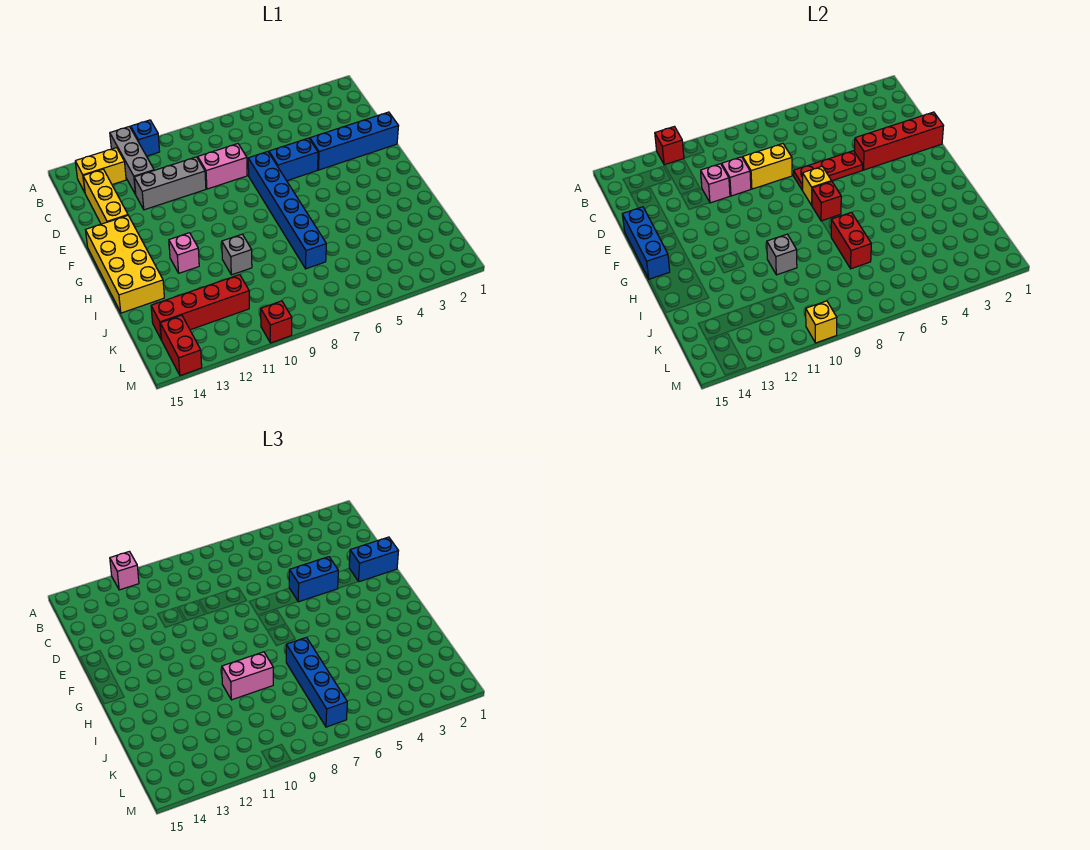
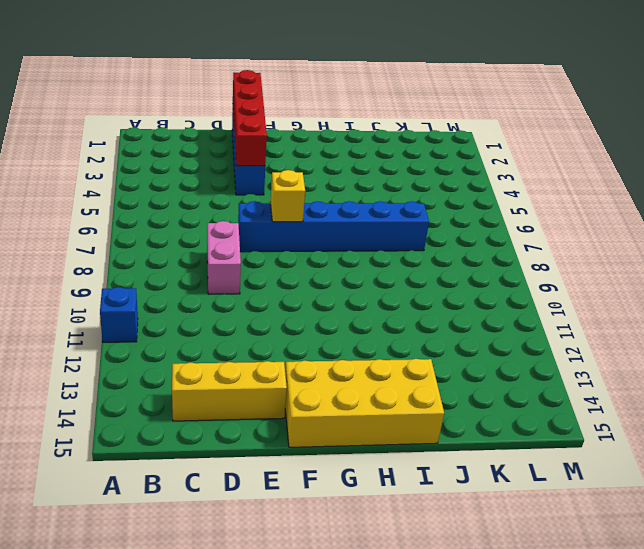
none -> grey 1x3 brick [110,127,154,194]
none -> yellow 1x2 brick [75,148,126,192]
none -> grey 1x3 brick [134,157,206,210]
none -> blue 1x2 brick [269,138,318,181]

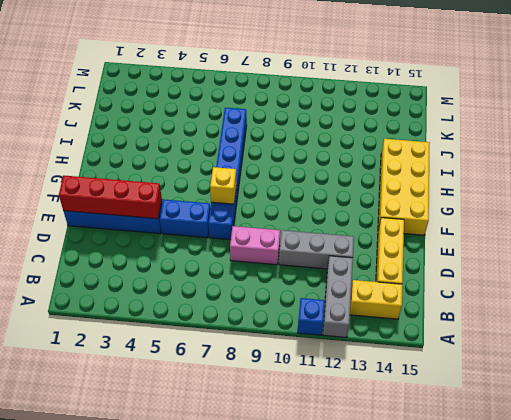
none -> pink 1x1 brick [169,233,199,273]
none -> grey 1x1 brick [222,234,252,275]
none -> red 1x4 brick [151,275,249,340]
none -> red 1x2 brick [160,315,202,376]

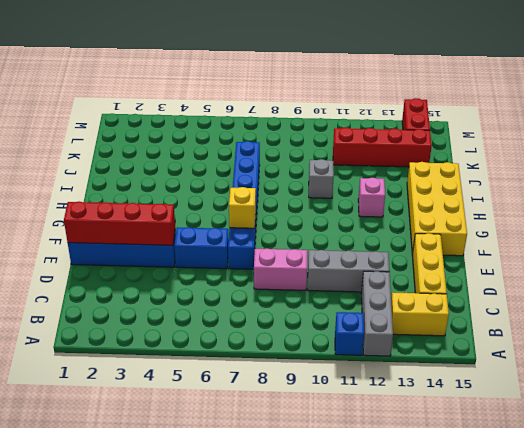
none -> red 1x1 brick [261,301,292,343]
none -> red 1x1 brick [655,127,684,165]
none -> yellow 1x2 brick [743,144,792,189]
none -> pink 1x1 brick [722,157,751,196]

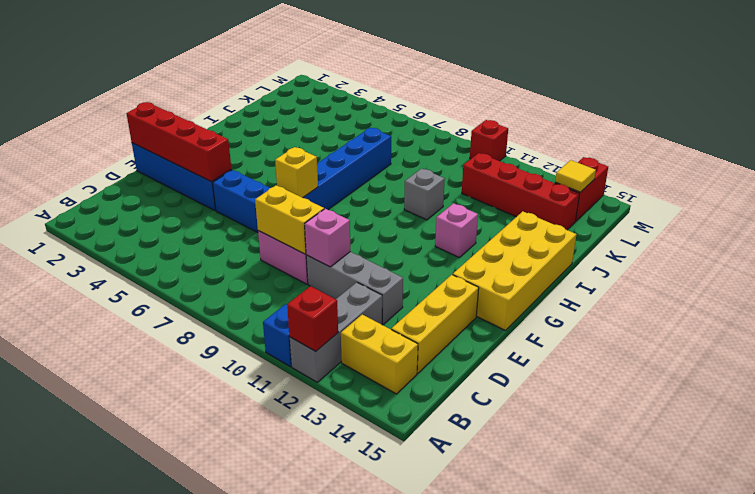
yellow 1x1 tile [555,160,596,192] -> none
none -> pink 1x1 brick [701,164,730,203]
none -> red 1x3 plate [794,151,863,190]
none -> blue 1x3 brick [622,207,670,279]
none -> red 1x1 brick [812,181,841,221]

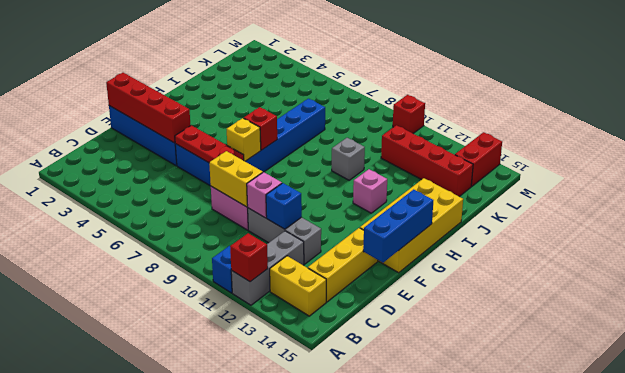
blue 1x1 brick [266,183,302,229] -> pink 1x1 brick [701,164,730,203]
none -> red 1x2 brick [831,212,871,269]
none -> grey 1x1 brick [767,234,797,275]
none -> yellow 1x1 brick [806,301,837,343]
none -> pink 1x1 brick [110,552,139,590]

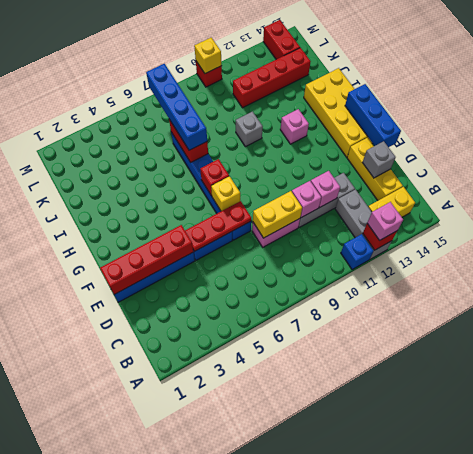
grey 1x1 brick [362,141,395,178] -> grey 1x1 brick moved to [767,234,797,275]
none -> blue 1x2 brick [349,537,398,582]
none -> blue 1x2 brick [289,557,338,602]
none -> pink 1x2 brick [222,652,273,700]

